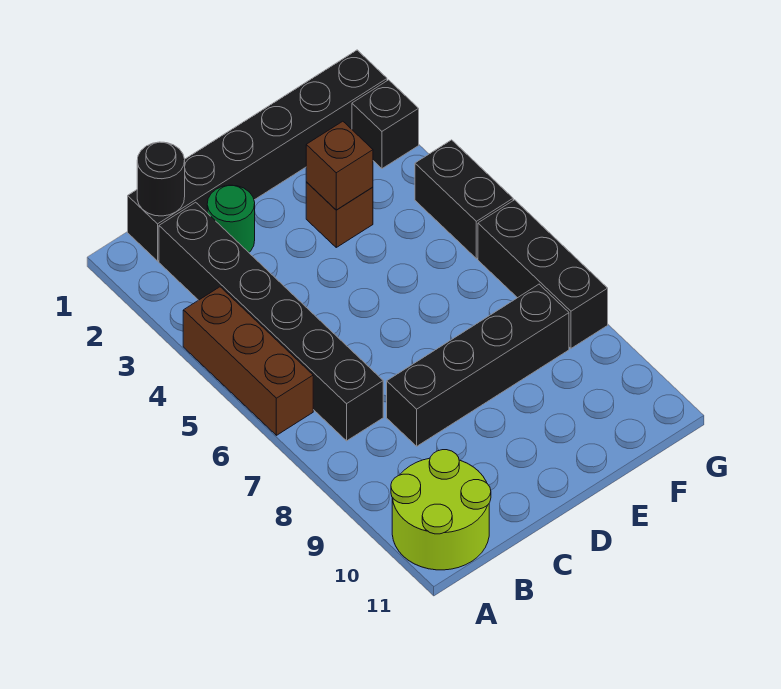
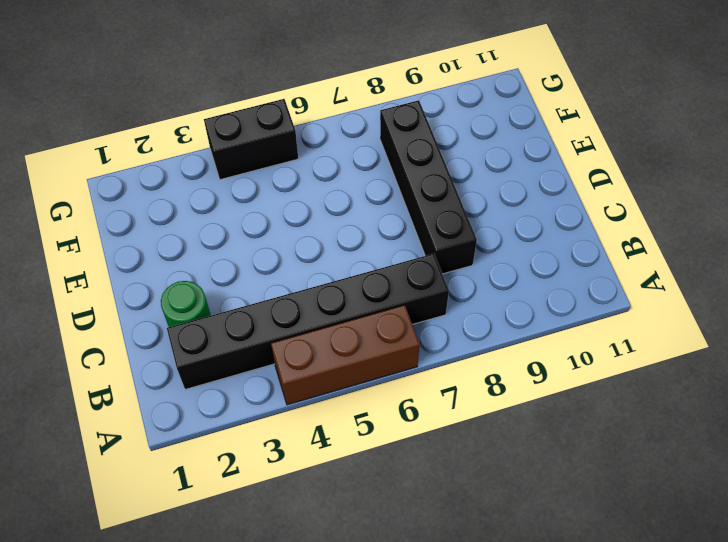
none -> lime 2x2 round brick [391,450,491,570]
none -> black 1x6 brick [128,50,387,261]
none -> brown 1x1 brick [306,182,373,247]

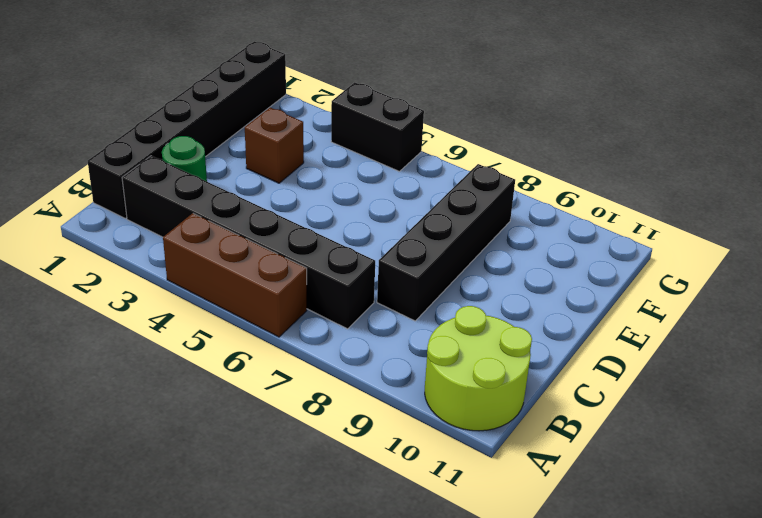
none -> black 1x1 brick [352,80,419,169]
none -> black 1x3 brick [478,200,608,348]
none -> black 1x1 round brick [137,142,185,216]

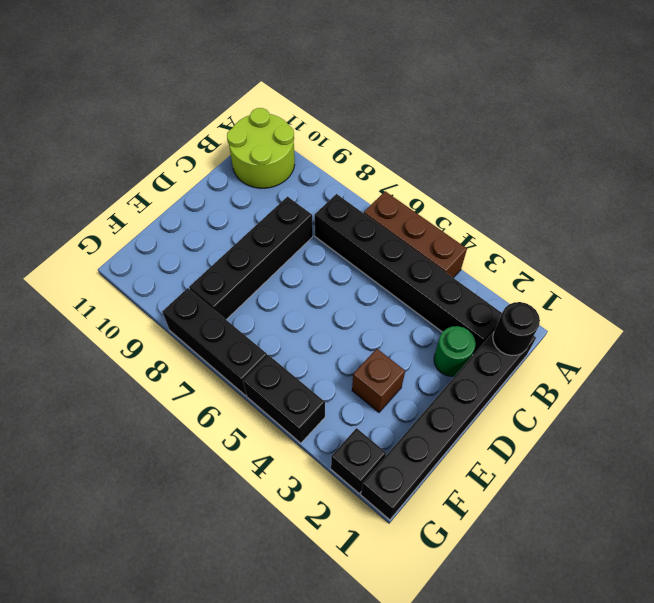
none -> brown 1x1 brick [306,121,373,210]

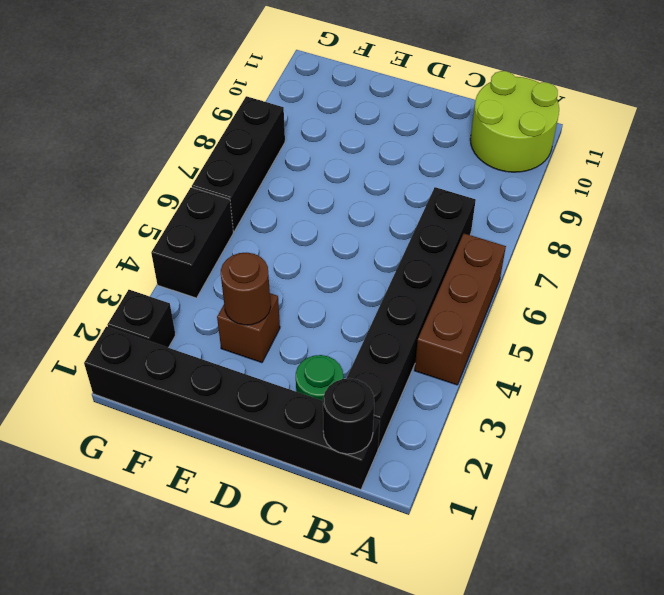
brown 1x1 round brick [221,253,271,325] -> brown 1x1 brick [306,121,373,210]
none -> black 1x4 brick [387,284,569,446]

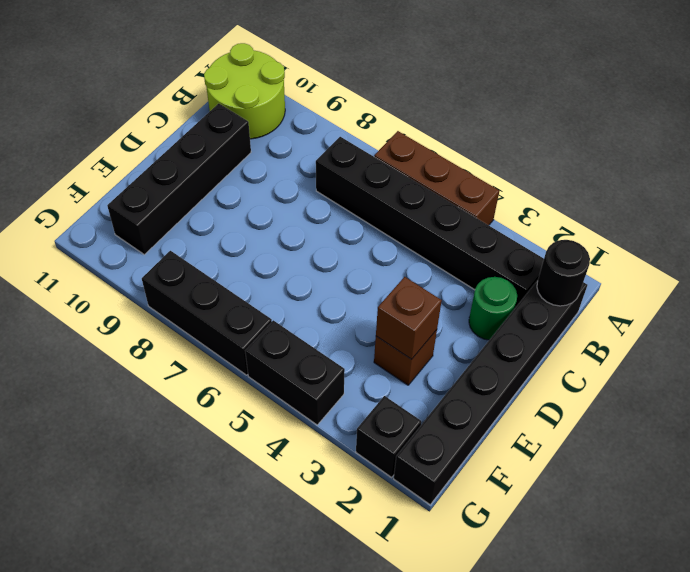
black 1x4 brick [107,104,251,255] -> black 1x4 brick moved to [387,284,569,446]

